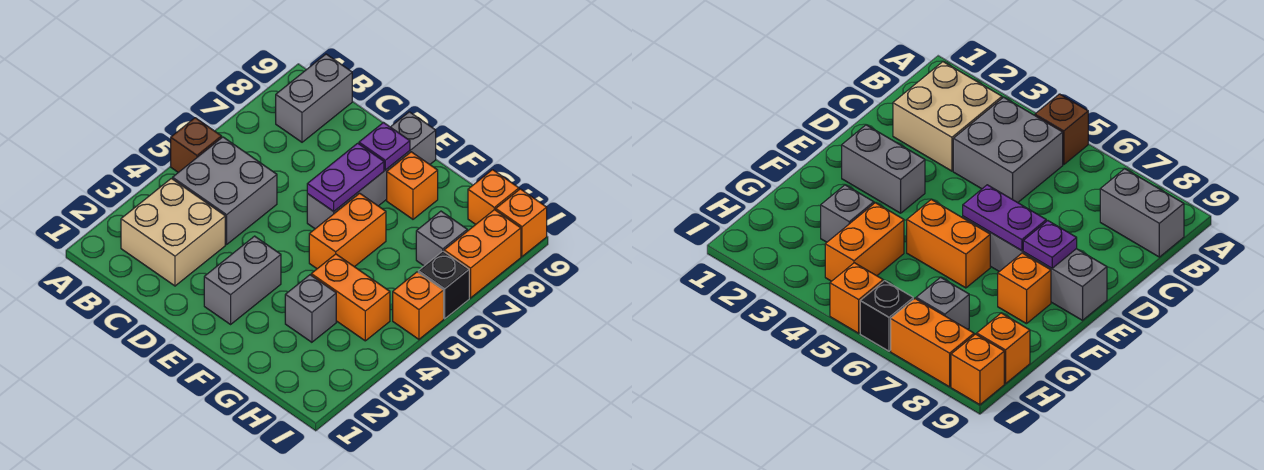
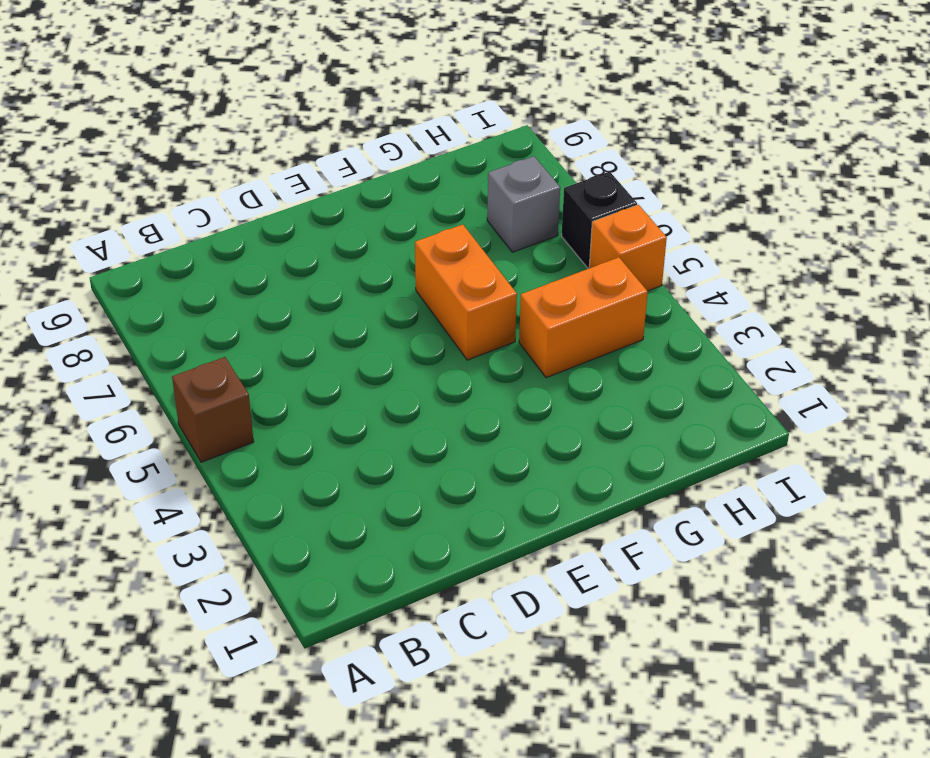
none -> tan 2x2 brick [121,178,225,286]
none -> grey 2x2 brick [173,137,277,244]
none -> grey 1x2 brick [276,54,352,142]

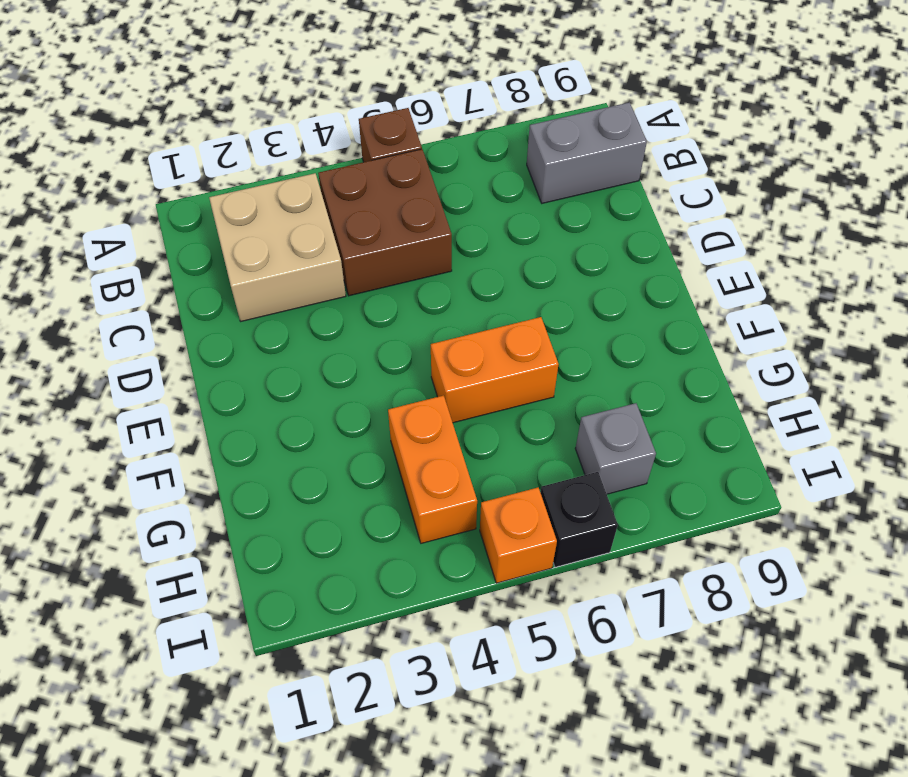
brown 2x2 brick [318,149,452,296] -> grey 2x2 brick [173,137,277,244]
none -> grey 1x2 brick [204,236,281,324]
none -> grey 1x4 brick [307,112,436,229]
none -> orange 1x1 brick [387,152,438,219]

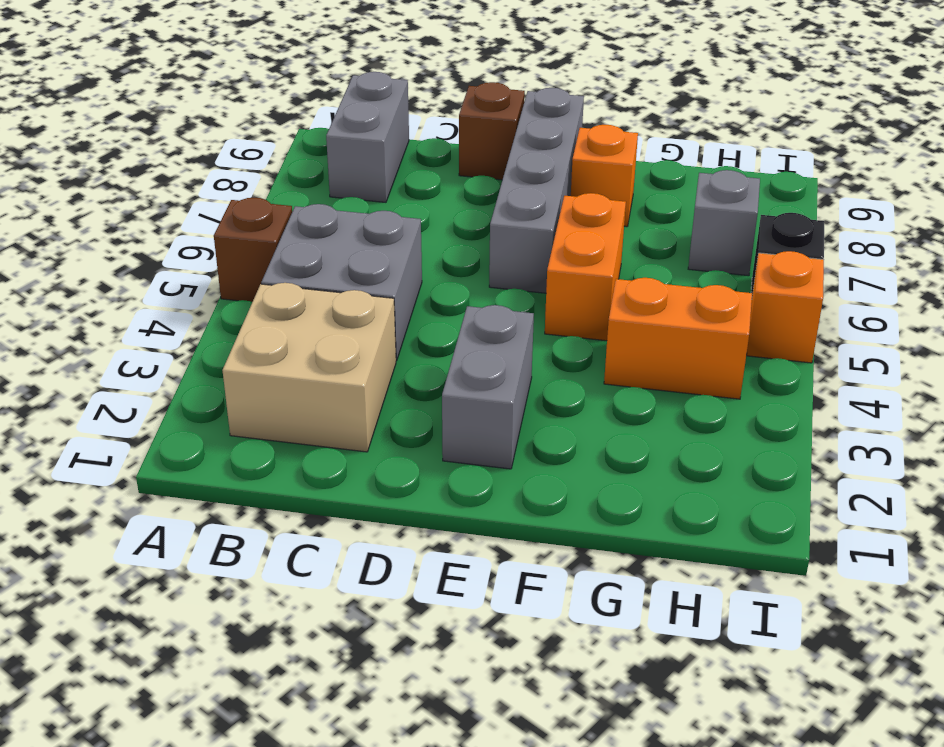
brown 1x1 brick [459,82,525,180] -> none
none -> grey 1x1 brick [285,275,336,342]
none -> orange 1x1 brick [468,170,519,224]
none -> orange 1x2 brick [444,210,521,298]

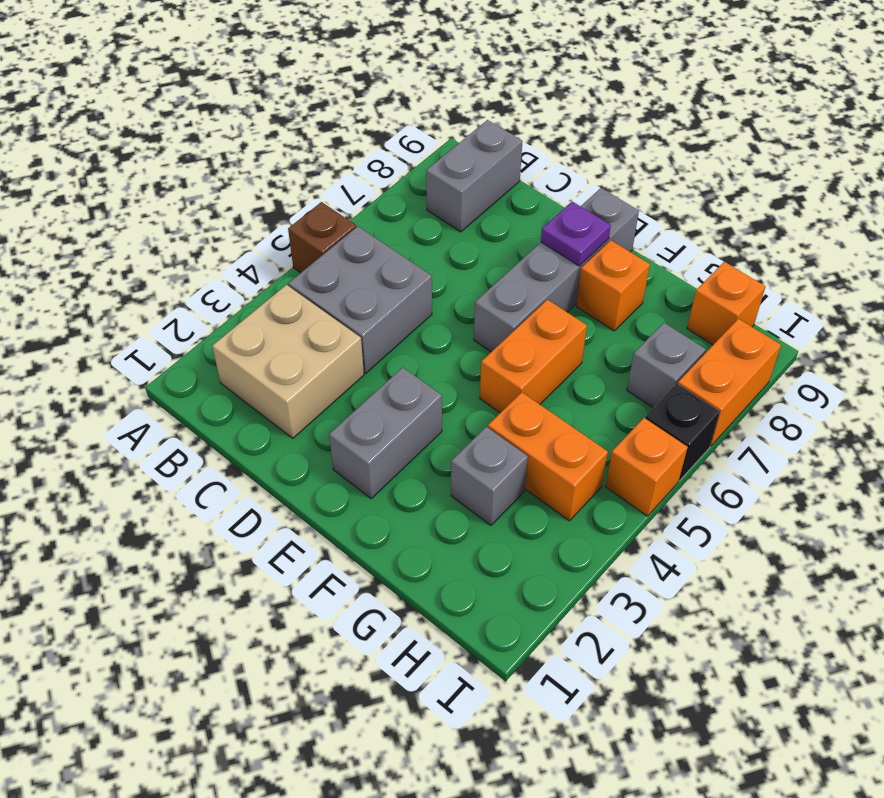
none -> orange 1x1 brick [496,189,547,256]
none -> purple 1x2 plate [307,143,384,211]

